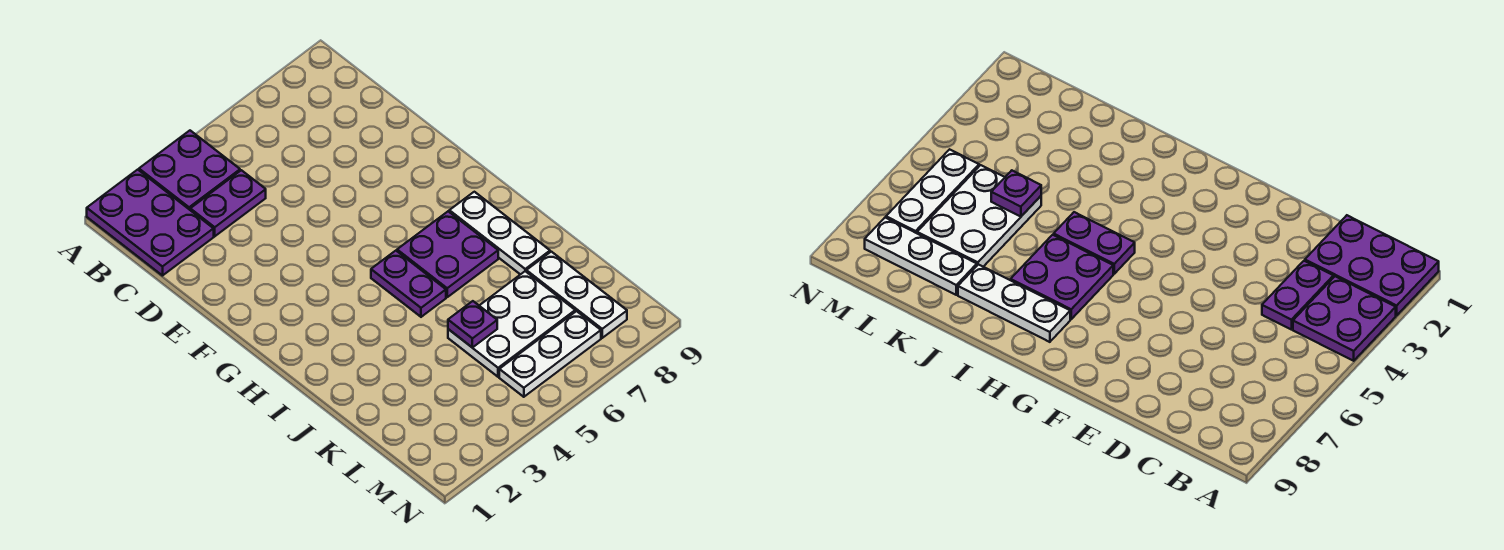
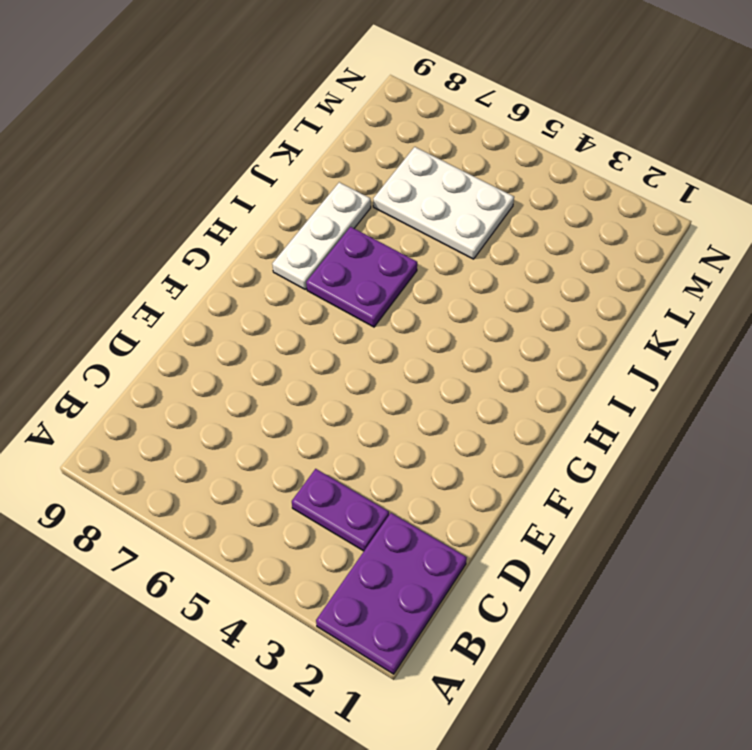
none -> purple 2x2 plate [139,131,240,210]
none -> purple 1x2 plate [371,251,446,317]

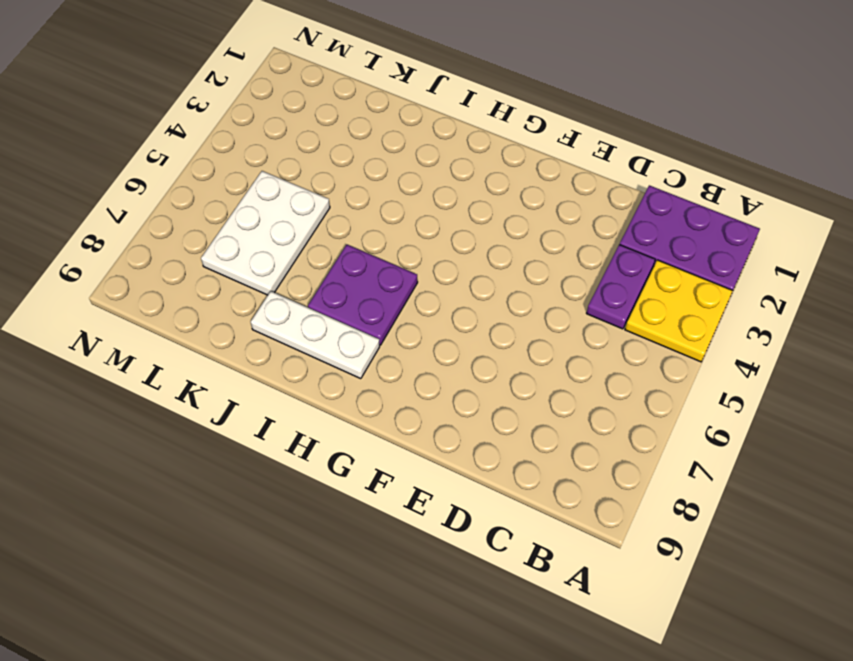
yellow 2x2 plate [625,260,733,362] -> purple 2x2 plate [139,131,240,210]
none -> purple 1x2 plate [371,251,446,317]
none -> white 1x3 plate [526,252,627,338]

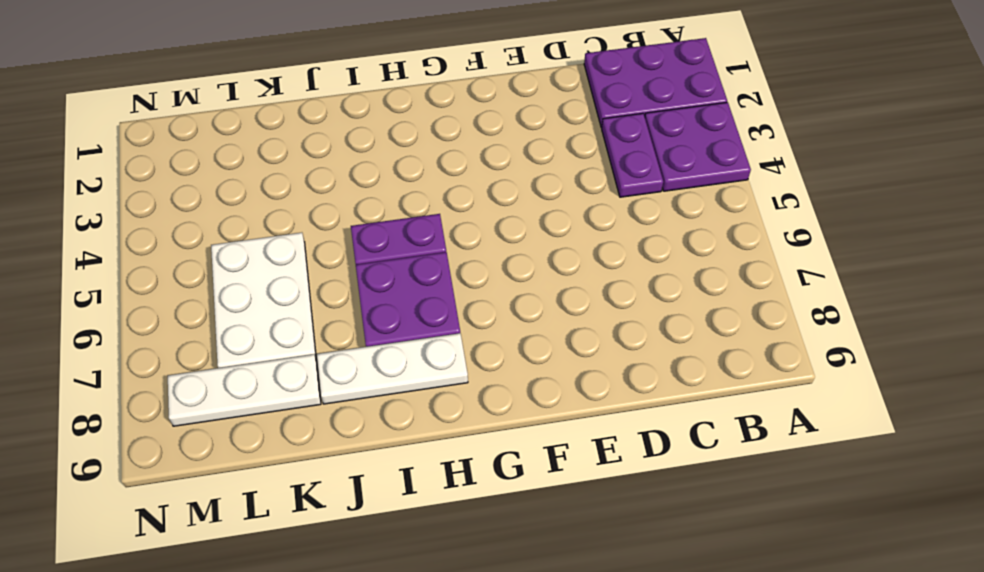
none -> white 1x3 plate [499,311,601,397]
none -> purple 1x1 plate [448,301,497,347]

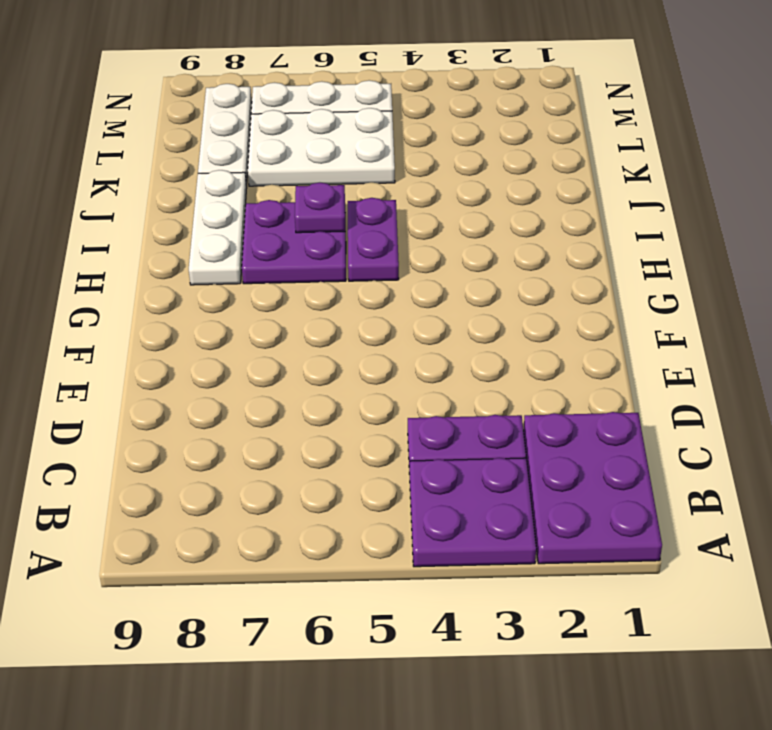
purple 1x1 plate [295,182,345,233] -> purple 1x1 plate moved to [448,301,497,347]

